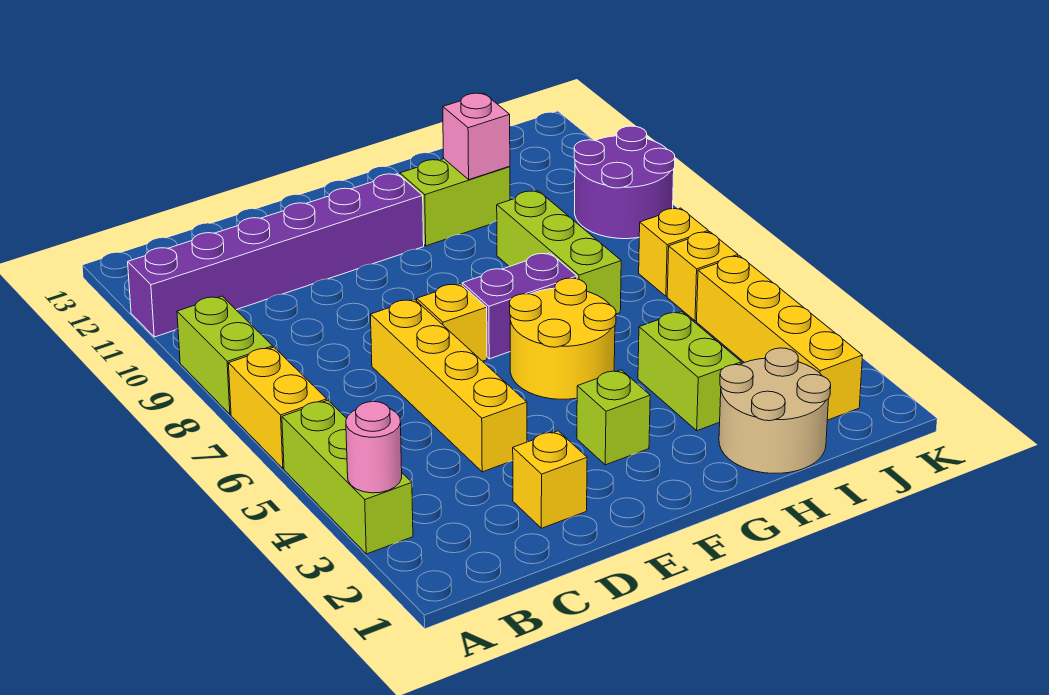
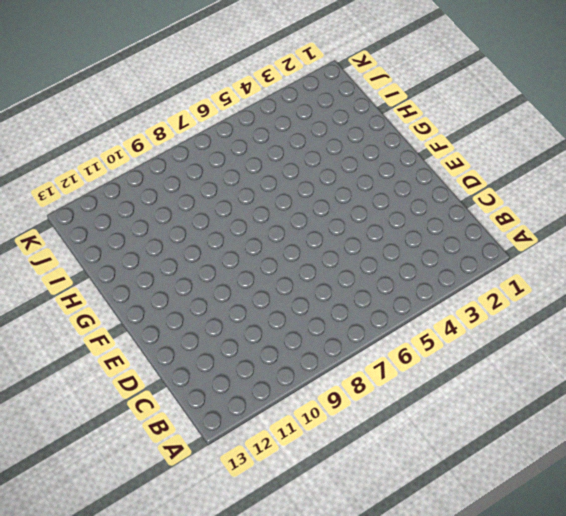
none -> lime 1x3 brick [282,400,413,554]
none -> yellow 1x2 brick [228,347,327,469]
none -> lime 1x2 brick [177,296,273,414]

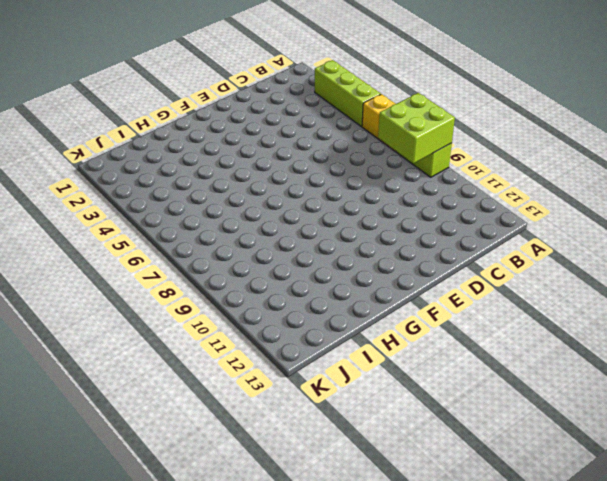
lime 2x2 brick [378,93,455,163] -> none
none -> purple 1x6 brick [128,174,424,337]
none -> yellow 1x1 brick [513,431,587,528]
none -> yellow 1x4 brick [371,299,527,472]

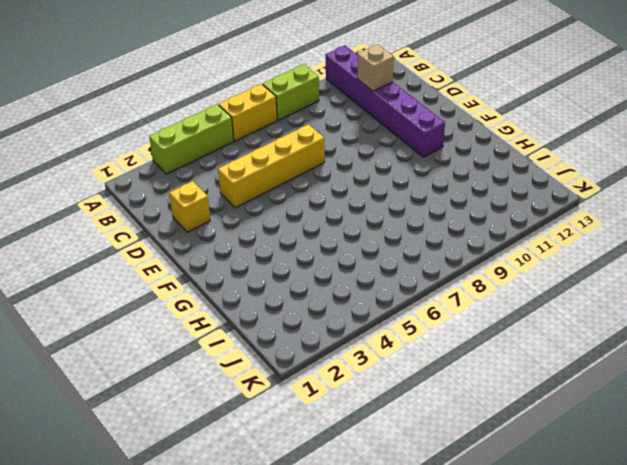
tan 1x1 brick [357,44,394,91] -> none
none -> yellow 1x1 brick [417,284,487,361]
none -> lime 1x1 brick [577,370,650,465]
none -> yellow 2x2 round brick [510,278,616,399]

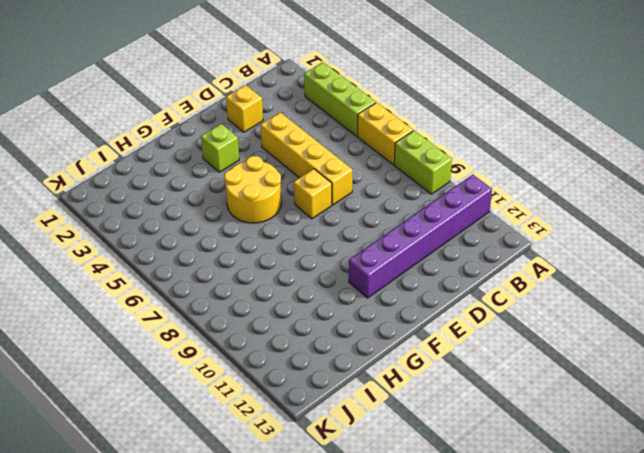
none -> purple 1x2 brick [462,253,577,359]
none -> lime 1x2 brick [400,159,510,246]
none -> tan 2x2 round brick [719,348,831,473]

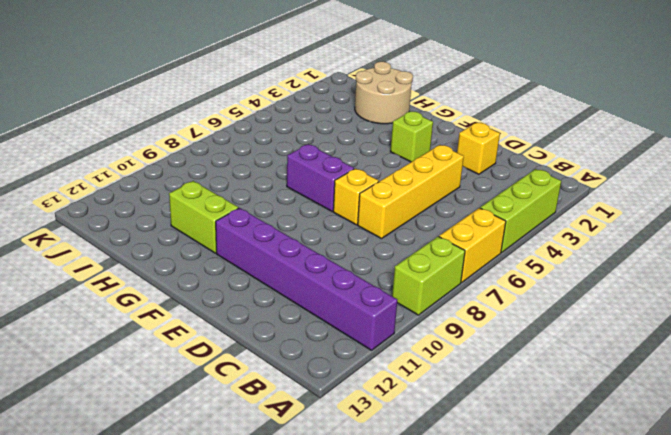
none -> yellow 2x2 round brick [510,278,616,399]
none -> lime 1x2 brick [638,312,741,431]
none -> lime 1x3 brick [497,191,621,314]

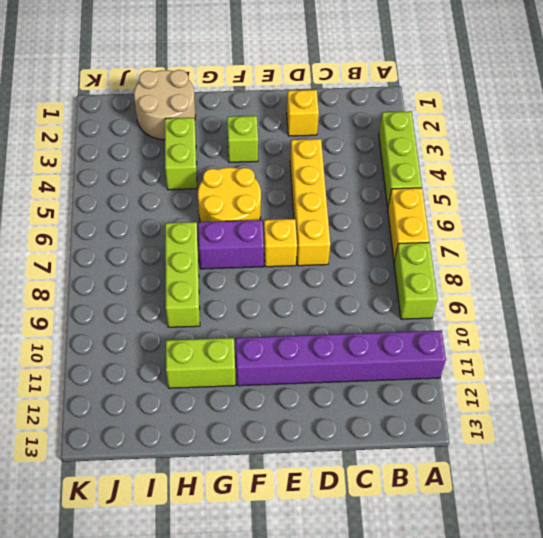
none -> yellow 1x4 brick [697,256,863,420]
none -> yellow 1x1 brick [667,232,738,321]
none -> yellow 1x1 brick [639,208,708,296]

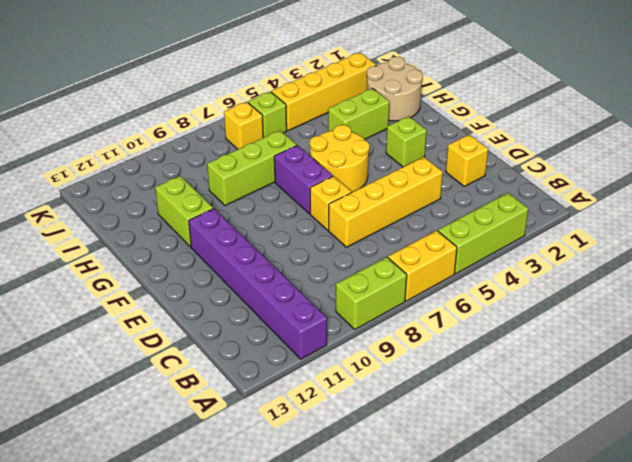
lime 1x1 brick [248,91,287,138] -> yellow 1x1 brick [667,232,738,321]
none -> purple 2x2 round brick [574,126,675,239]
none -> pink 1x1 round brick [346,402,402,493]
none -> pink 1x1 brick [443,93,510,180]

